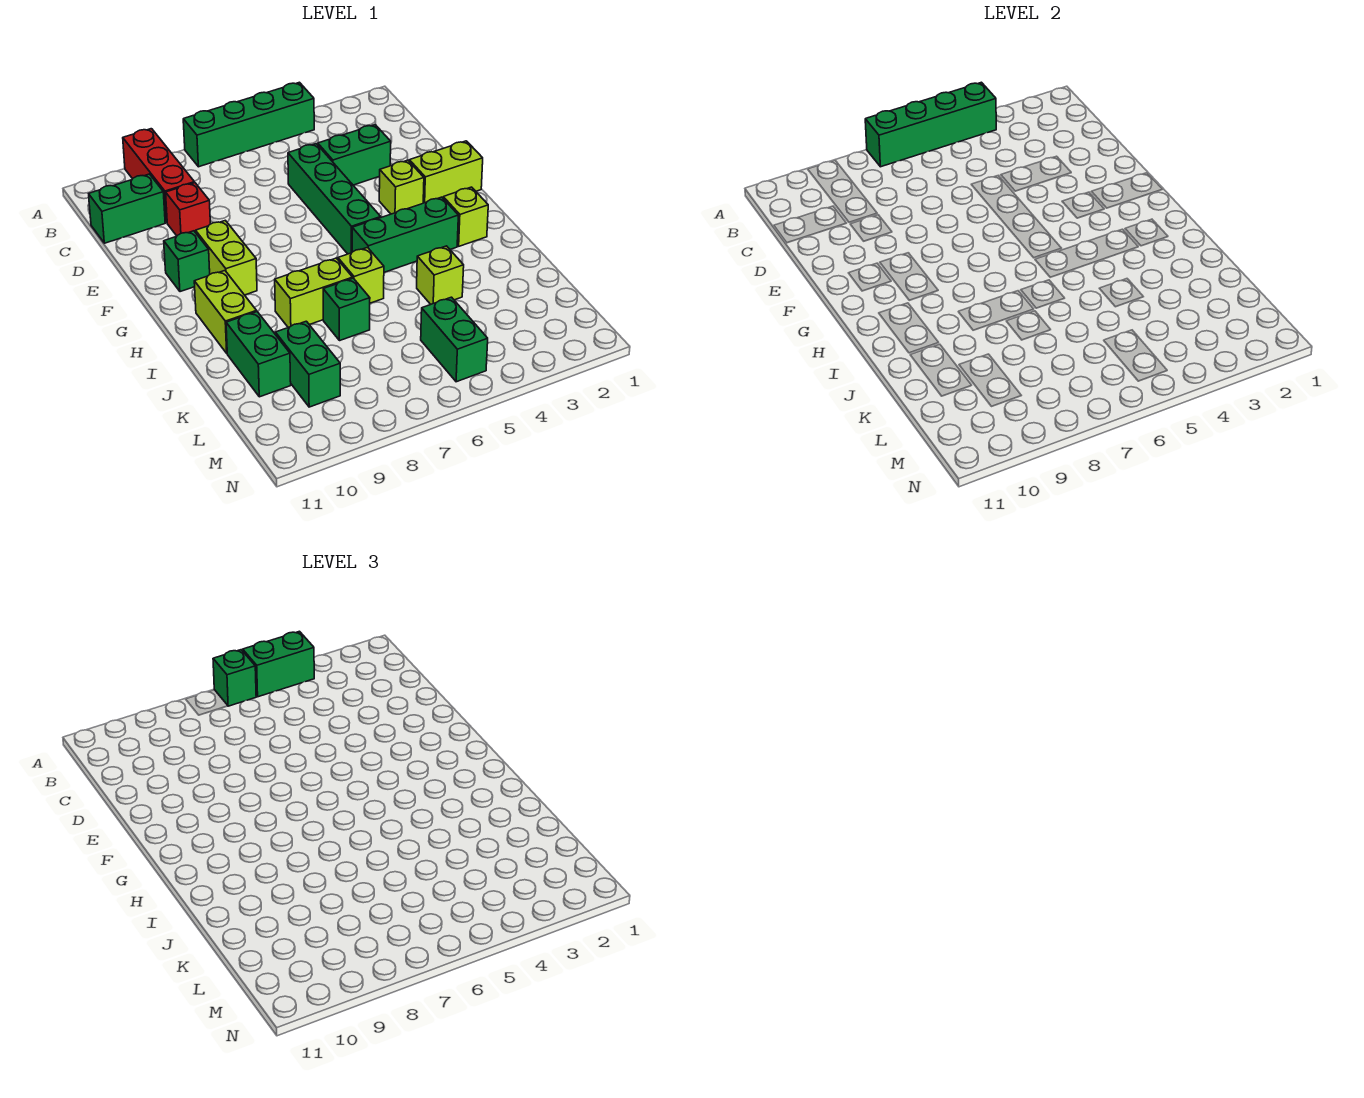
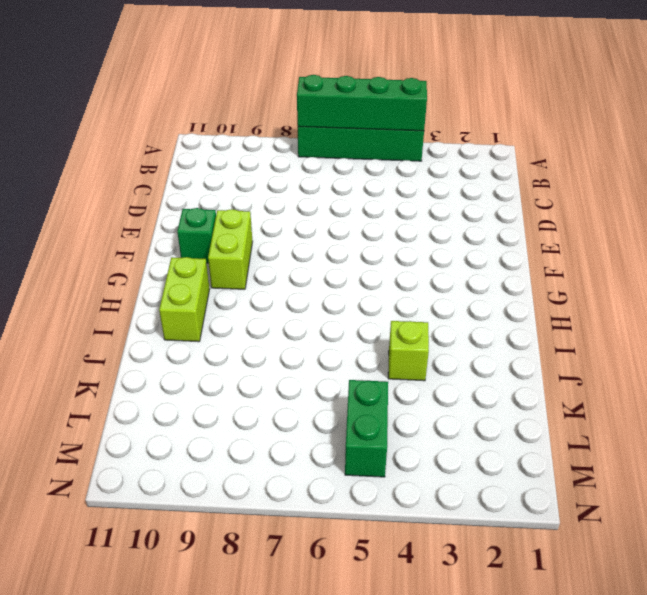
none -> red 1x3 brick [123,129,194,223]
none -> green 1x2 brick [89,174,165,243]
none -> green 1x2 brick [318,125,391,185]

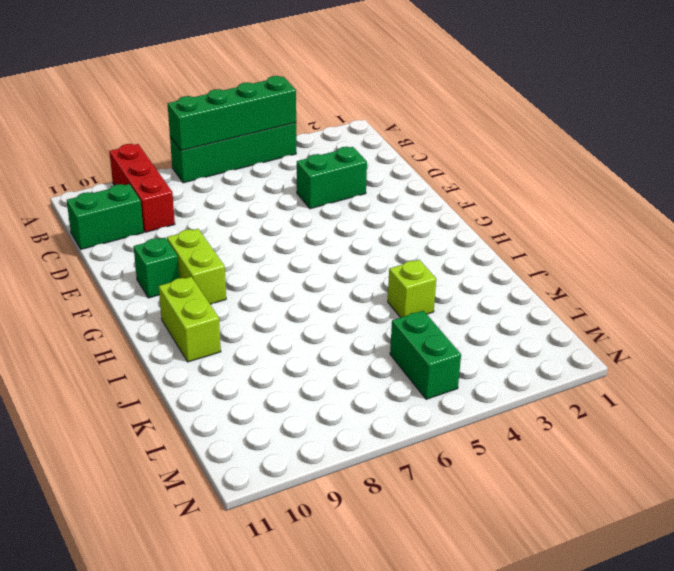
none -> green 1x4 brick [288,144,381,254]
none -> red 1x1 brick [166,183,210,236]
none -> lime 1x2 brick [409,141,483,203]

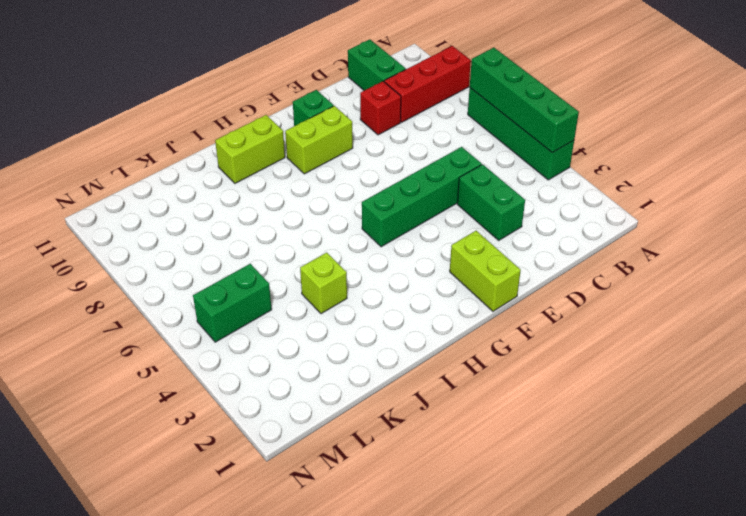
none -> lime 1x1 brick [379,160,424,214]
none -> lime 1x1 brick [443,187,488,246]
none -> green 1x3 brick [352,197,458,272]

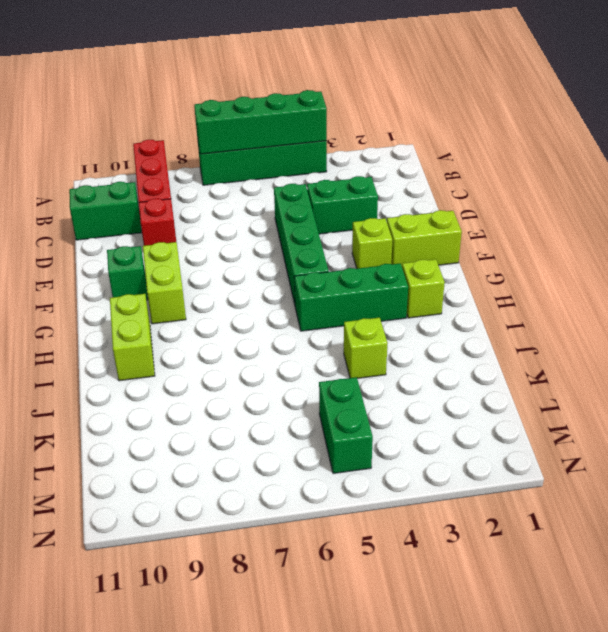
none -> lime 1x1 brick [338,248,384,303]
none -> lime 1x2 brick [275,258,353,328]
none -> green 1x1 brick [323,278,370,341]

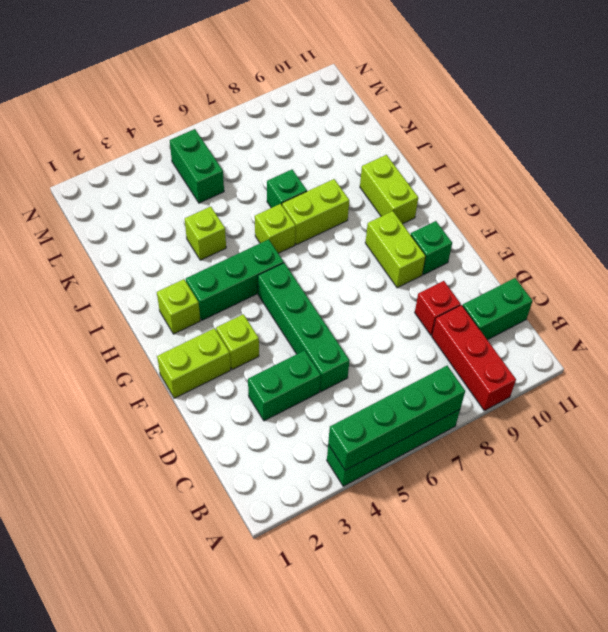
none -> green 1x2 brick [226,312,291,397]
none -> green 1x2 brick [275,321,340,407]
none -> green 1x2 brick [243,631,314,697]

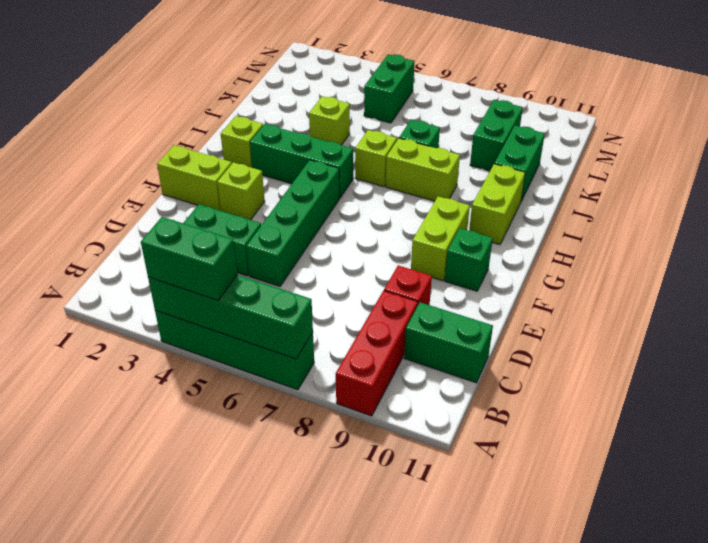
none -> green 1x1 brick [213,650,256,706]

